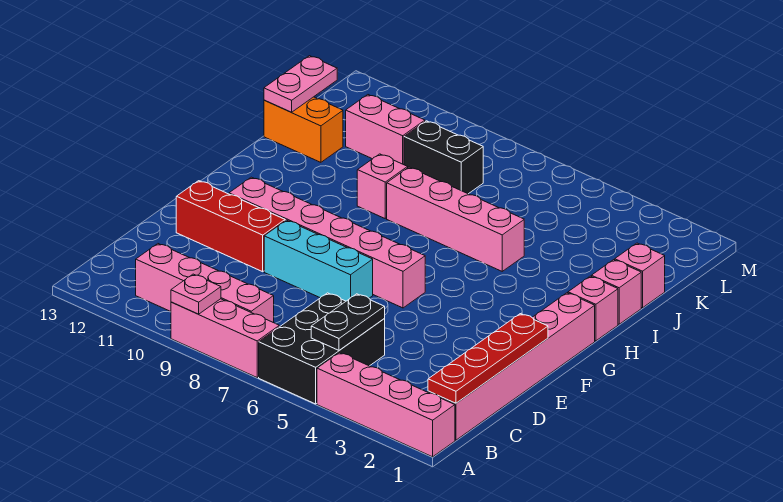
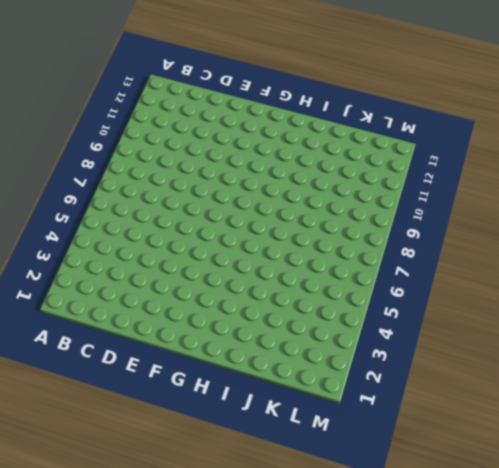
none -> pink 1x4 brick [317,353,455,457]
none -> black 2x3 brick [259,293,385,404]
none -> pink 1x3 brick [171,299,279,377]

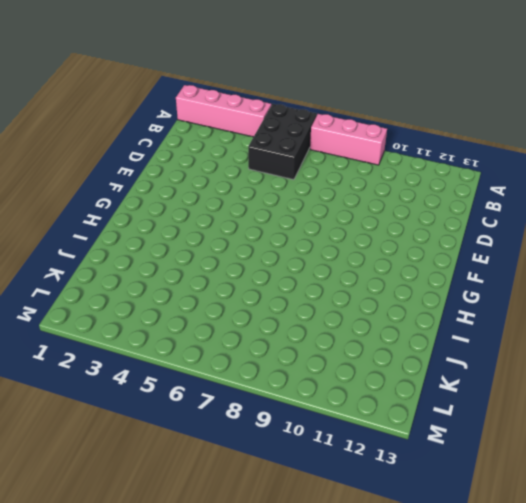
none -> pink 1x6 brick [428,293,595,440]
none -> pink 1x4 brick [136,244,274,323]
none -> cyan 1x3 brick [264,220,373,301]

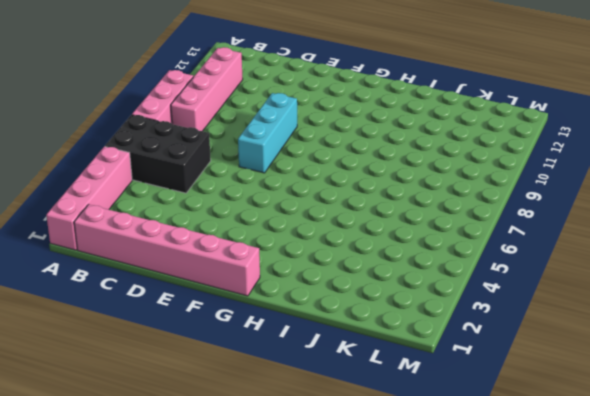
none -> red 1x3 brick [176,181,285,272]
none -> pink 1x6 brick [229,177,425,308]
none -> pink 1x1 brick [568,276,618,341]

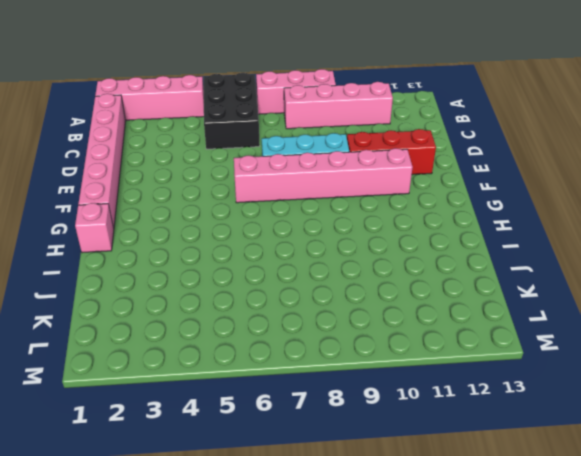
none -> pink 1x1 brick [591,260,641,324]
none -> pink 1x4 brick [387,167,524,271]
none -> pink 1x1 brick [357,154,408,218]

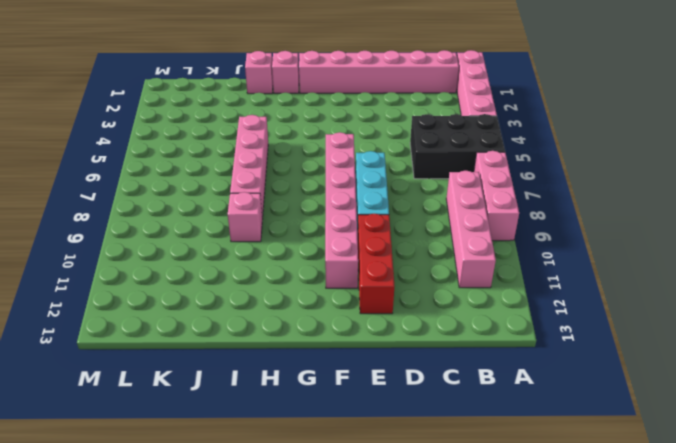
none -> pink 1x1 brick [615,243,665,308]
none -> orange 1x2 brick [264,97,343,162]
none -> black 1x2 brick [404,121,483,194]

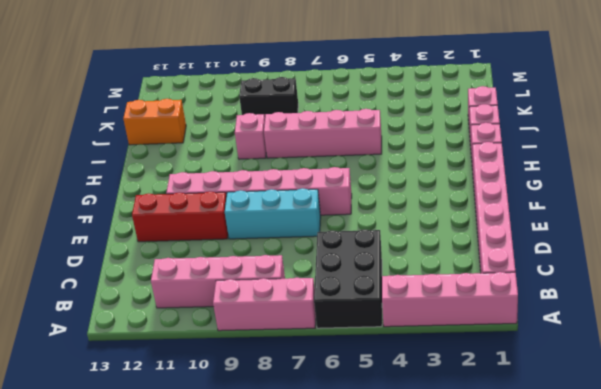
none -> pink 1x2 brick [346,95,425,165]
none -> pink 1x1 plate [171,274,221,314]
none -> red 1x4 plate [428,314,548,403]

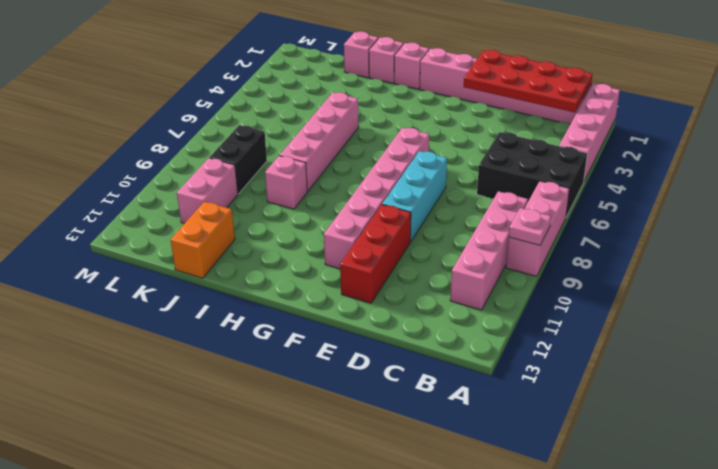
red 2x4 plate [464,50,593,112] -> red 1x4 plate [428,314,548,403]
none -> black 1x2 plate [311,294,385,350]
none -> pink 1x2 plate [264,56,337,112]

